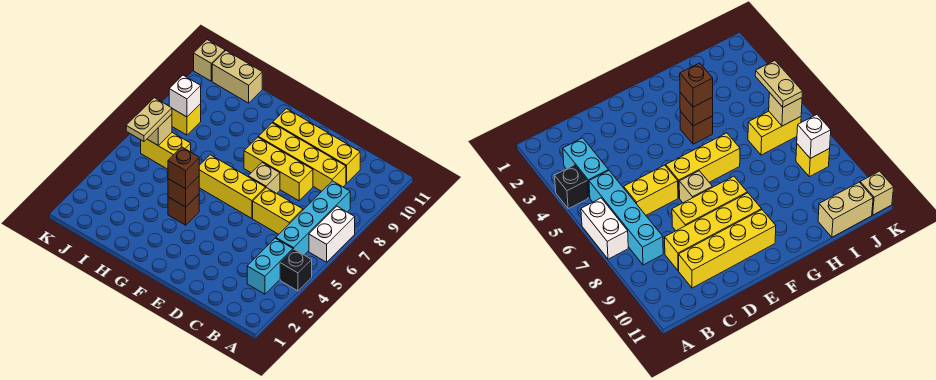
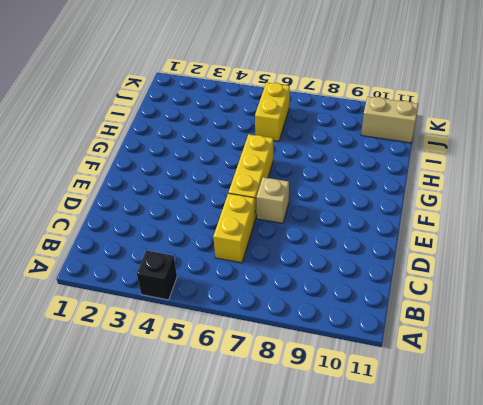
tan 1x2 brick [361,97,418,143] -> tan 1x2 brick turned to [212,51,262,103]
none -> white 1x2 brick [309,206,355,262]
none -> cyan 1x2 brick [247,238,293,294]
none -> cyan 1x4 brick [276,181,350,255]

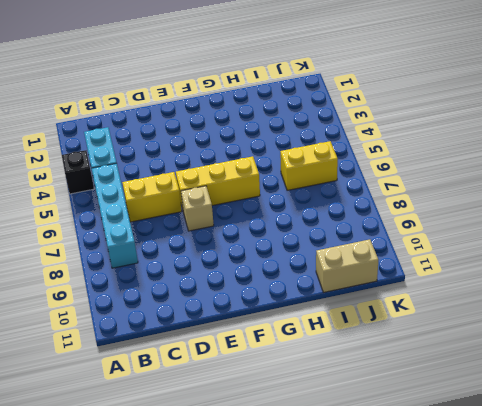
none -> white 1x2 brick [309,206,355,262]
none -> yellow 1x4 brick [258,123,346,191]
none -> yellow 1x4 brick [273,109,360,183]

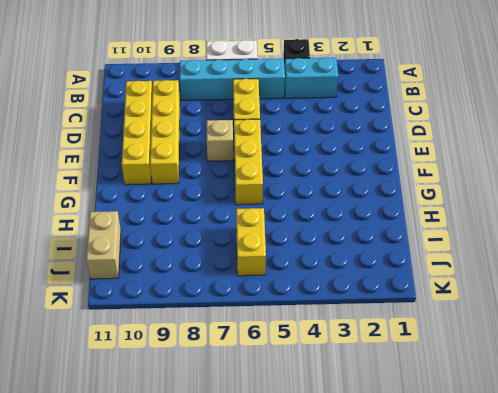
none -> yellow 1x3 brick [244,137,313,201]
none -> brown 1x1 brick [168,194,199,225]
none -> yellow 1x1 brick [172,104,201,135]

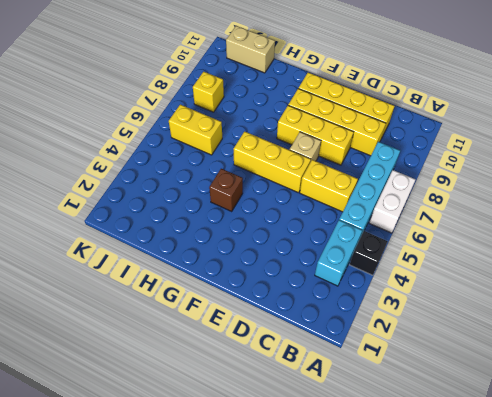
none -> tan 1x1 brick [194,40,225,81]
none -> brown 1x1 brick [168,176,199,207]
none -> tan 1x1 brick [147,114,172,146]

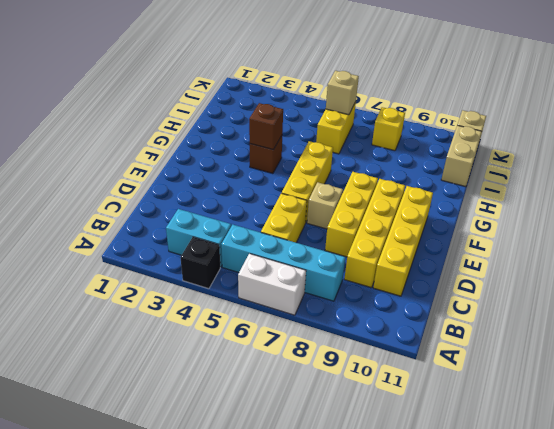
none -> white 1x1 brick [169,75,201,117]
none -> brown 1x1 brick [168,147,199,189]
none -> tan 1x2 plate [126,98,172,141]

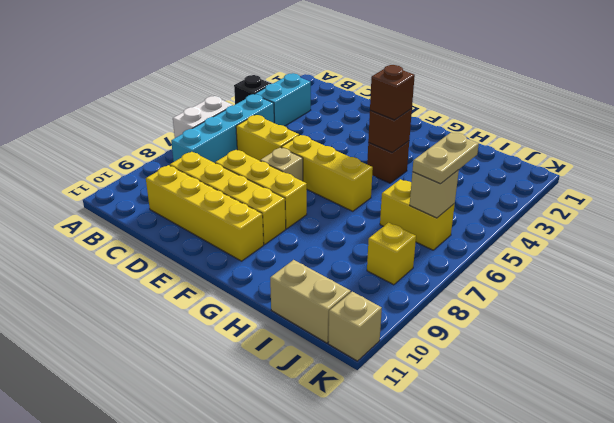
none -> white 1x1 brick [169,75,201,117]

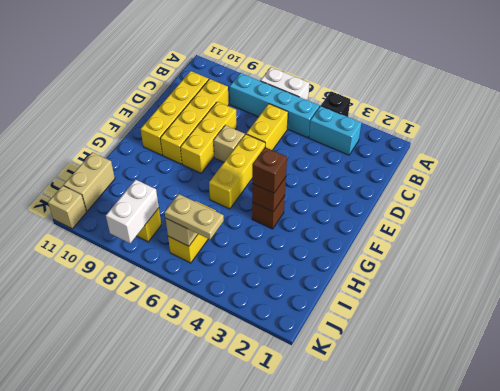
white 1x2 brick [106,180,159,243] -> white 1x1 brick [169,75,201,117]

